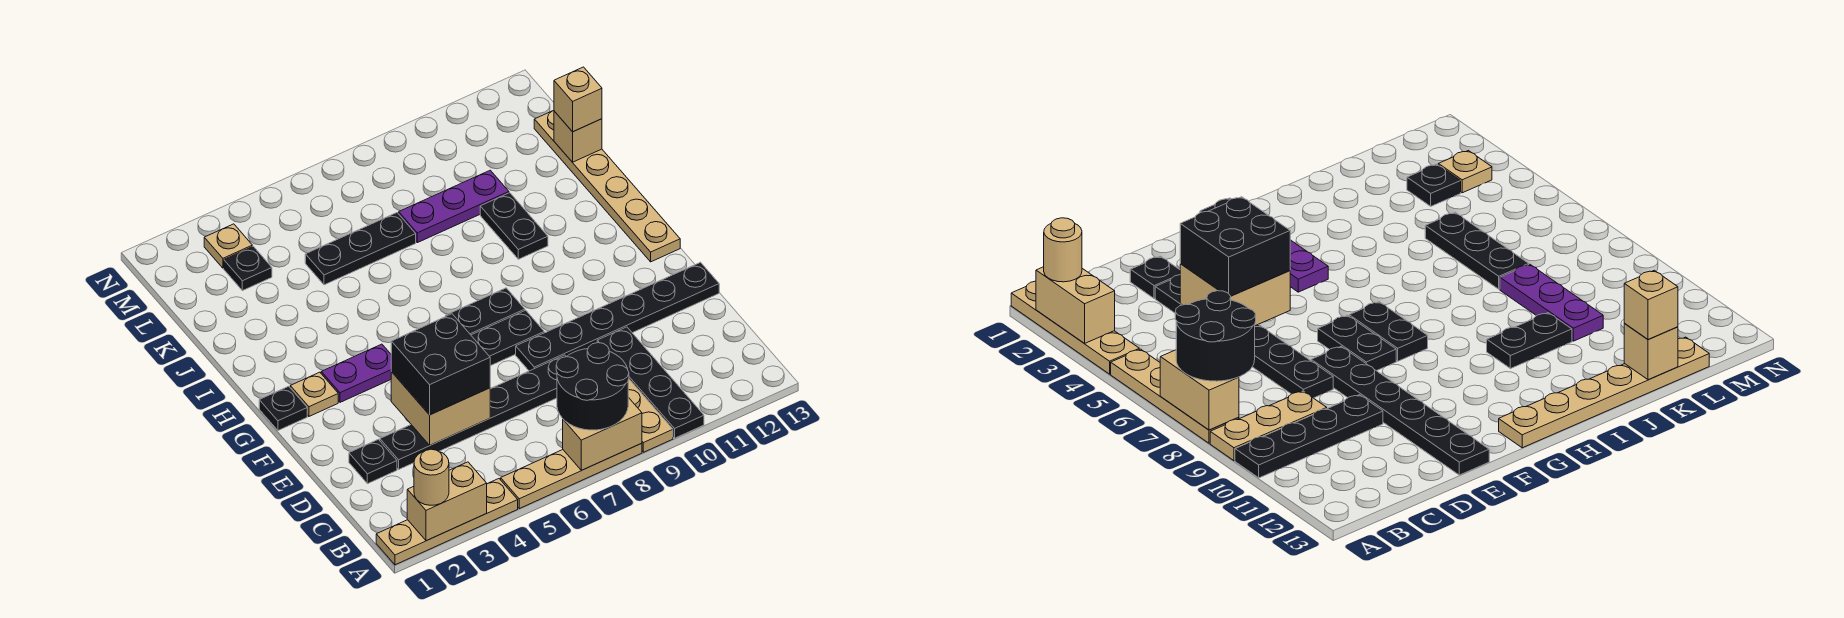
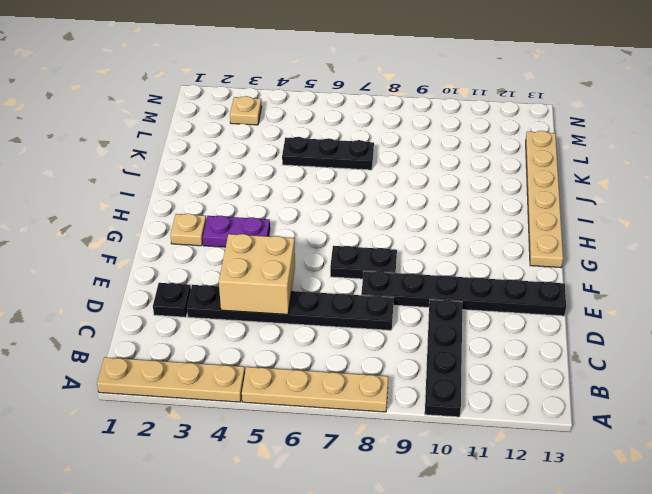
none -> tan 1x3 plate [628,379,673,452]
none -> black 1x1 plate [259,386,307,430]
none -> black 1x2 plate [446,288,525,335]

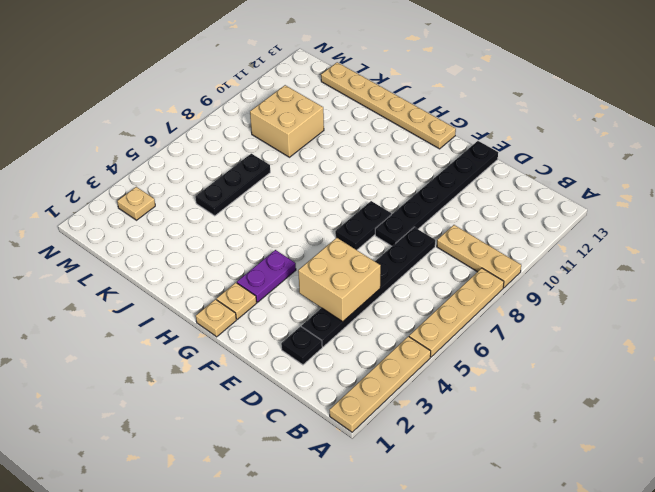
tan 1x1 plate [196,299,236,337] -> black 1x1 plate [259,386,307,430]
tan 2x2 brick [250,85,324,157] -> purple 1x3 plate [399,170,509,243]
none -> black 1x4 plate [597,327,704,438]
none -> black 1x2 plate [446,288,525,335]
none -> black 1x2 plate [480,193,548,259]

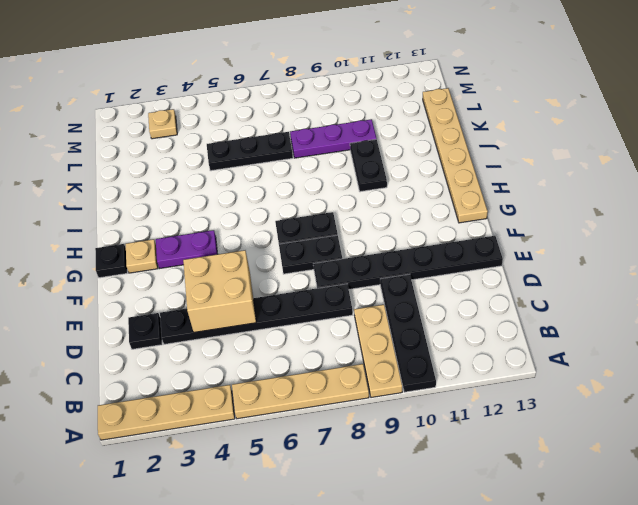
none -> black 1x1 plate [224,246,272,291]
none -> tan 1x2 brick [407,462,487,541]
none -> tan 1x2 brick [563,397,642,470]

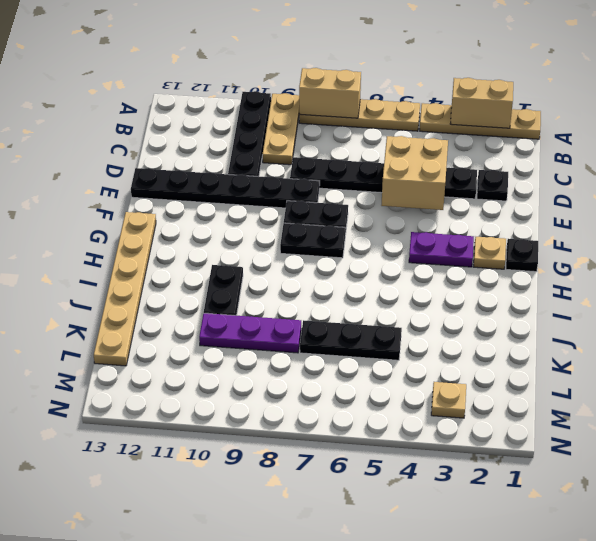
none -> black 1x1 plate [224,246,272,291]
none -> tan 1x1 brick [554,111,602,162]
none -> tan 1x1 round brick [414,449,449,505]

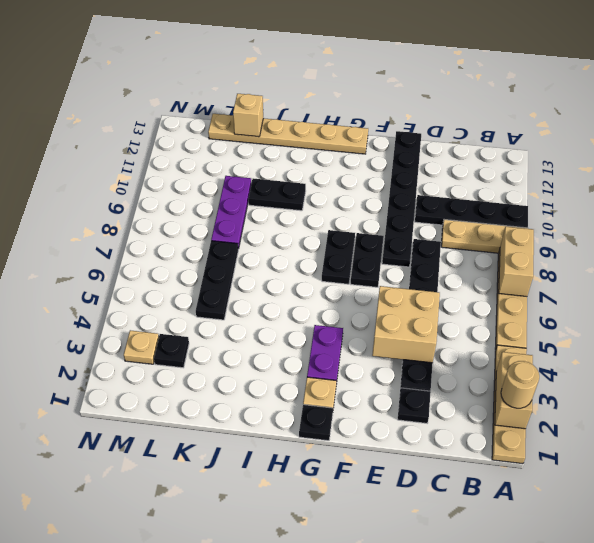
none -> black 2x2 round brick [556,343,629,430]
none -> black 2x2 brick [391,314,490,415]
none -> tan 1x1 brick [554,67,602,132]

